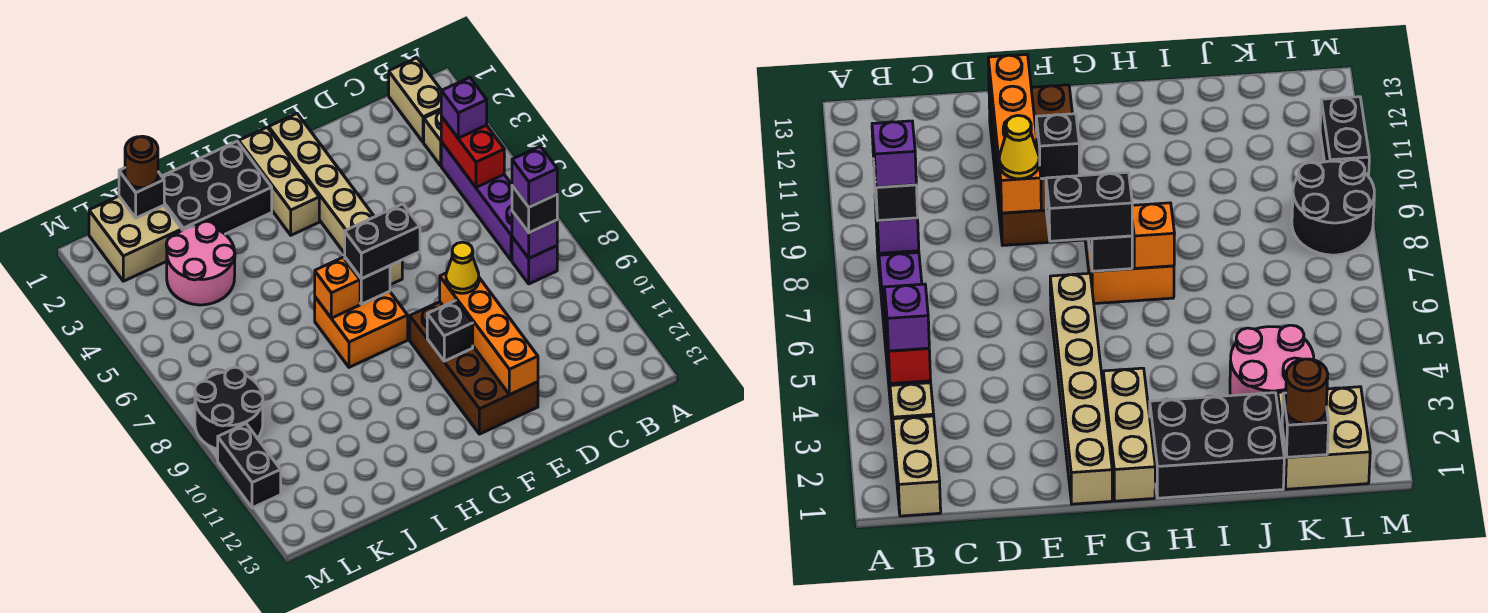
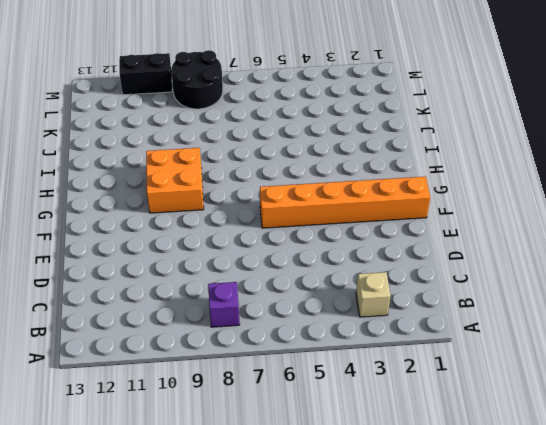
orange 1x6 brick [260,177,430,228] -> tan 1x6 brick [269,114,402,285]
orange 2x2 brick [146,148,204,213] -> orange 2x2 brick moved to [315,291,408,367]
none -> tan 1x2 brick [389,58,441,142]
none -> purple 1x4 brick [441,142,512,260]
none -> brown 2x4 brick [410,302,538,434]

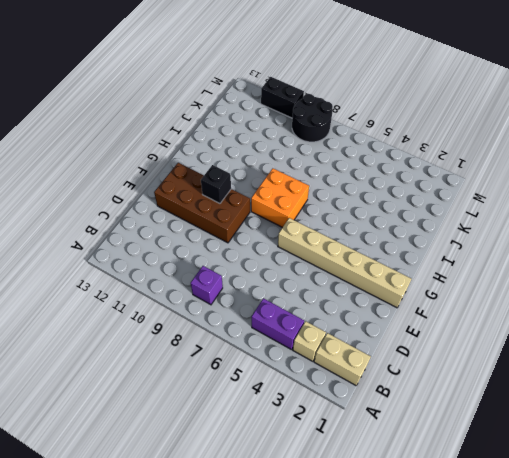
purple 1x2 brick [252,298,304,350] -> purple 1x4 brick [441,142,512,260]
none -> tan 1x3 brick [239,128,319,235]
none -> black 2x3 brick [162,141,272,234]
none -> pink 2x2 round brick [166,221,235,305]

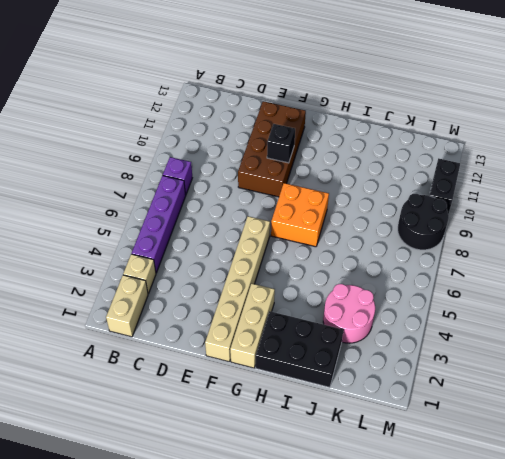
none -> tan 2x2 brick [89,196,182,281]
none -> red 1x2 brick [441,116,504,187]
none -> purple 1x1 brick [512,211,557,258]

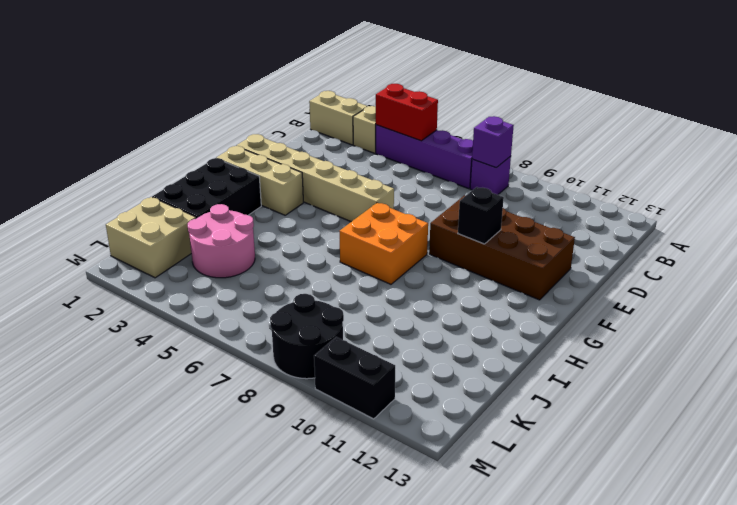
none -> orange 1x4 brick [440,273,538,395]
none -> black 1x1 brick [345,258,390,304]
none -> orange 1x1 brick [315,258,360,318]

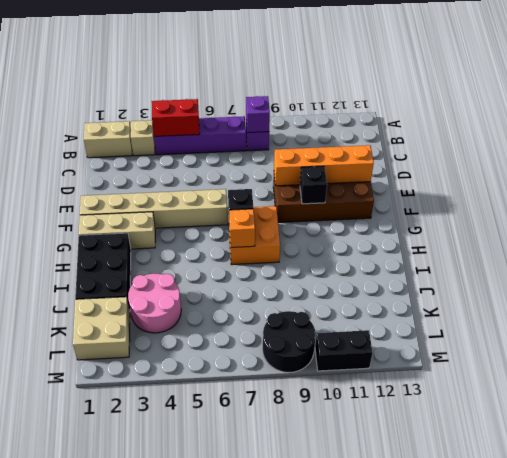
none -> black 1x1 brick [119,168,164,218]
none -> purple 1x1 brick [441,77,487,138]
none -> black 1x1 brick [512,186,557,233]

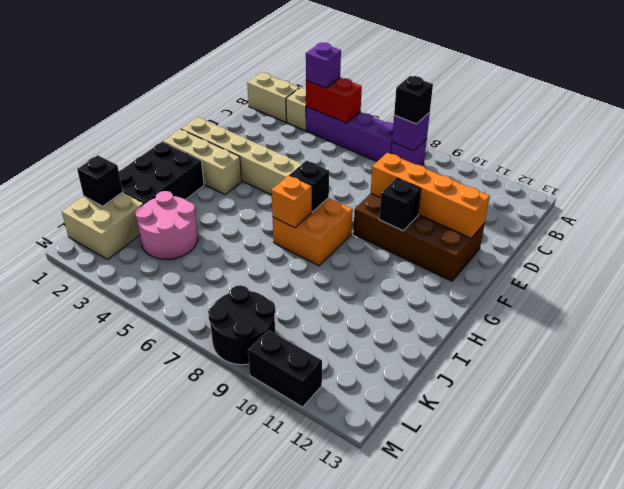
none -> yellow 1x1 cone [446,242,479,293]
none -> black 1x2 brick [345,204,420,279]
none -> brown 1x1 round brick [125,136,158,188]

